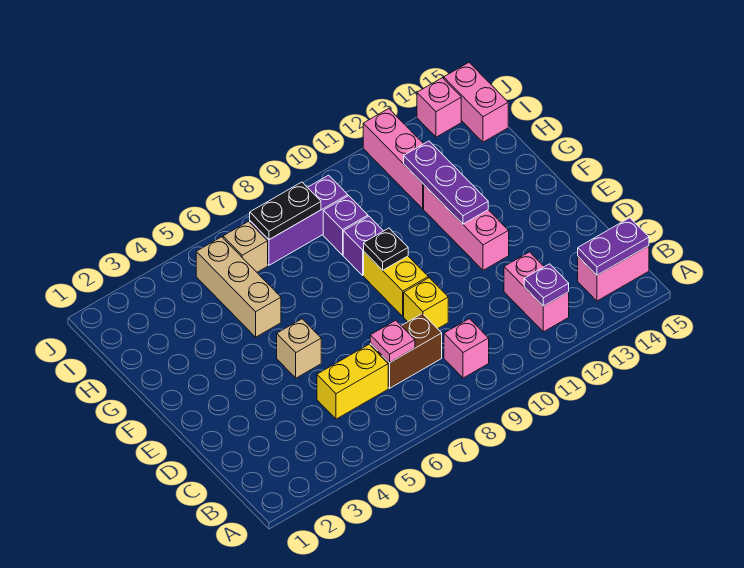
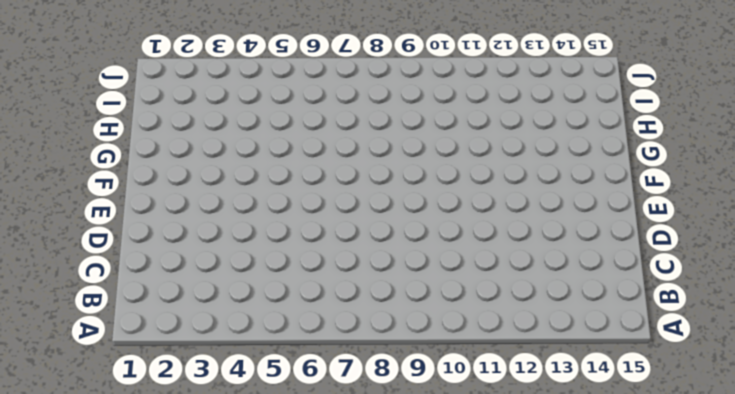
none -> pink 1x1 brick [444,319,489,378]
none -> pink 1x2 brick [504,252,569,332]
none -> pink 1x2 brick [578,246,649,301]

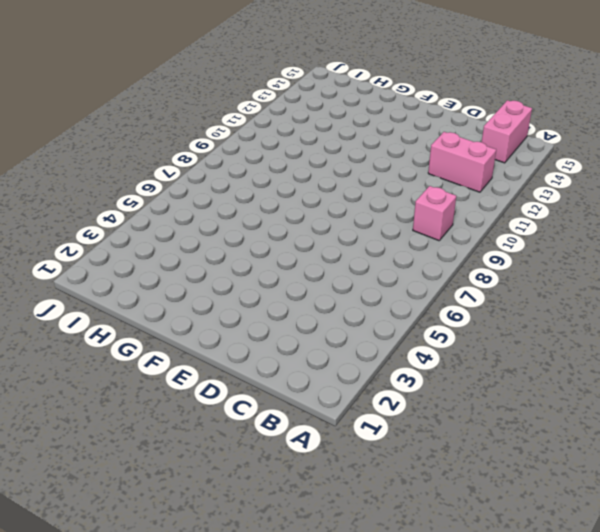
none -> yellow 1x2 brick [317,345,388,419]
none -> brown 1x2 brick [370,314,442,388]
none -> yellow 1x1 brick [404,278,448,329]

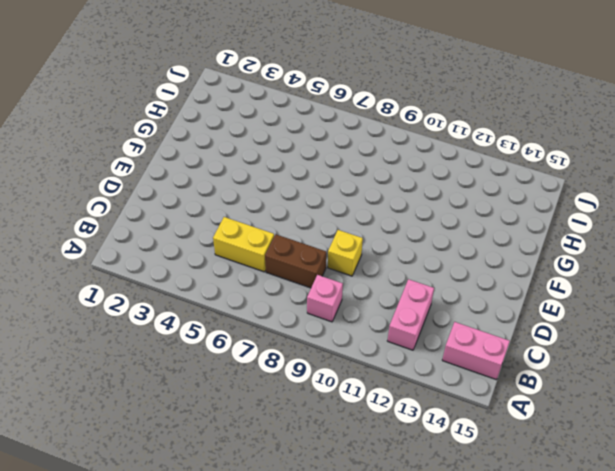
none -> tan 1x1 brick [277,319,321,378]
none -> yellow 1x2 brick [364,252,428,316]
none -> pink 1x3 brick [424,185,509,270]

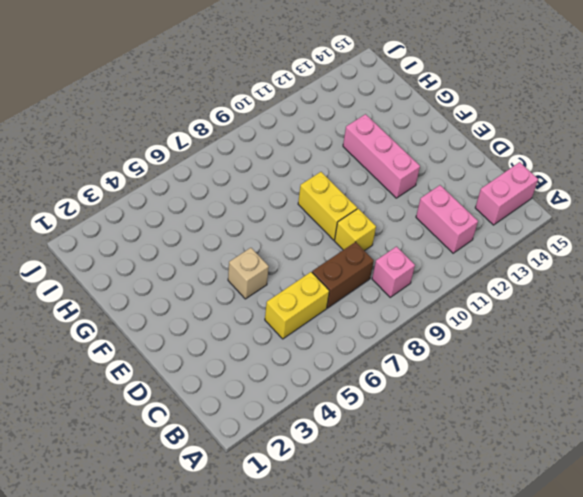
none -> tan 1x3 brick [196,237,281,337]
none -> purple 1x1 brick [343,216,383,275]
none -> purple 1x1 brick [323,196,368,255]

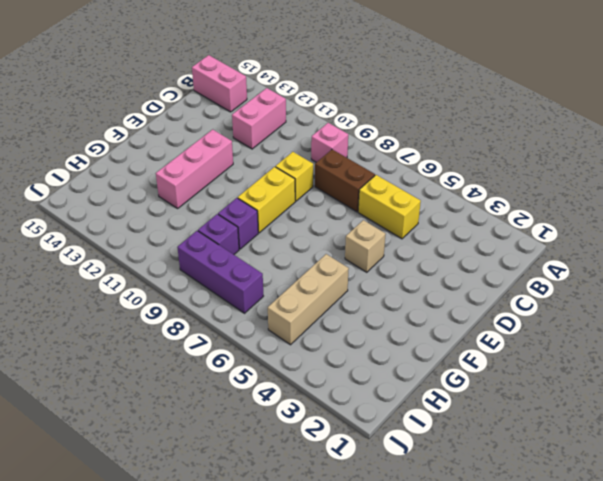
none -> pink 1x3 brick [363,109,424,209]
none -> tan 1x1 brick [223,222,268,272]
none -> pink 1x2 brick [444,63,508,142]

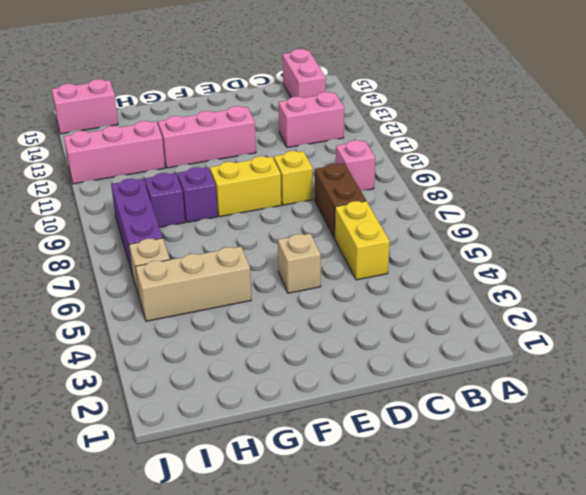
none -> pink 1x1 brick [417,78,461,137]
none -> purple 1x1 plate [524,264,569,306]
none -> purple 1x2 plate [578,218,649,275]

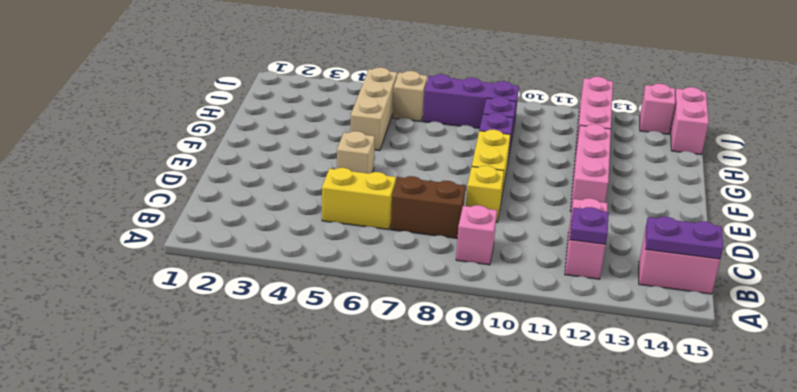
none -> pink 1x1 plate [370,320,415,363]
none -> black 1x1 plate [364,228,408,270]
none -> purple 1x3 plate [404,141,488,224]

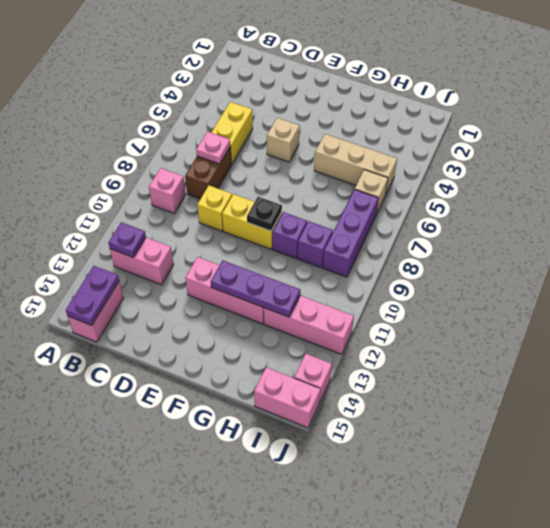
none -> black 1x2 plate [250,182,321,240]

